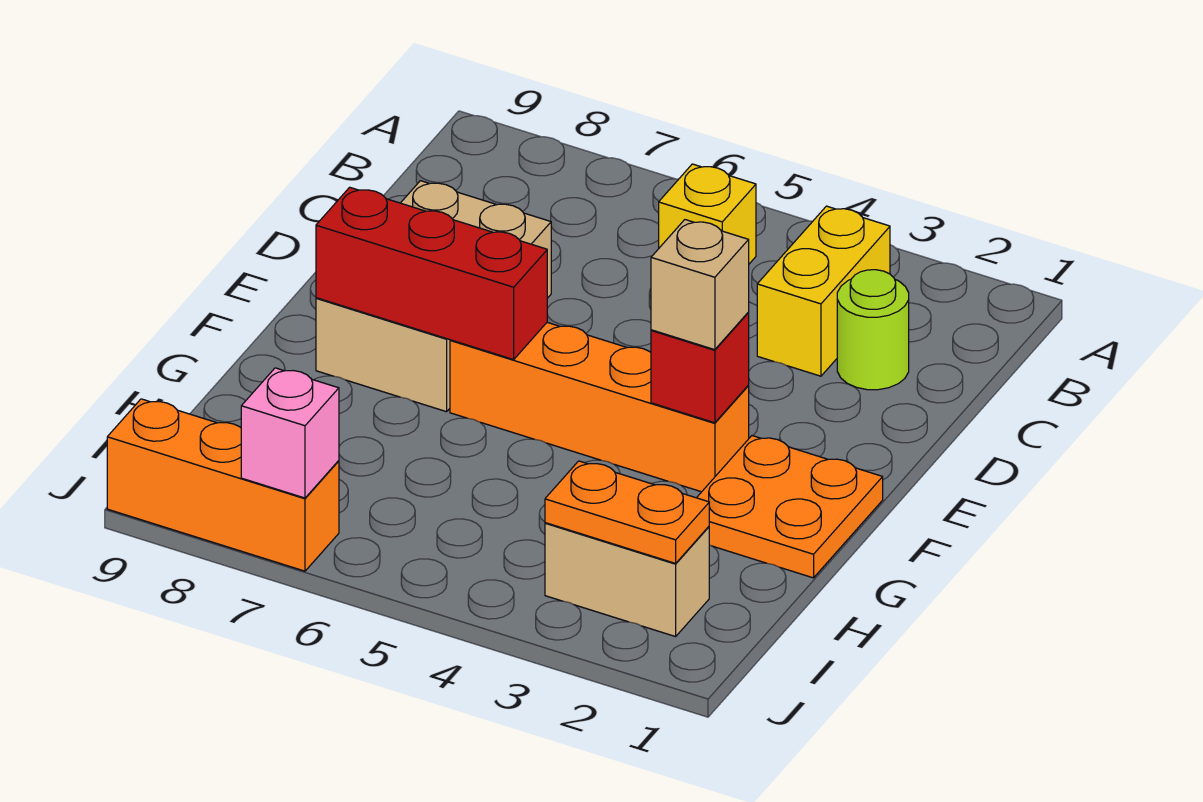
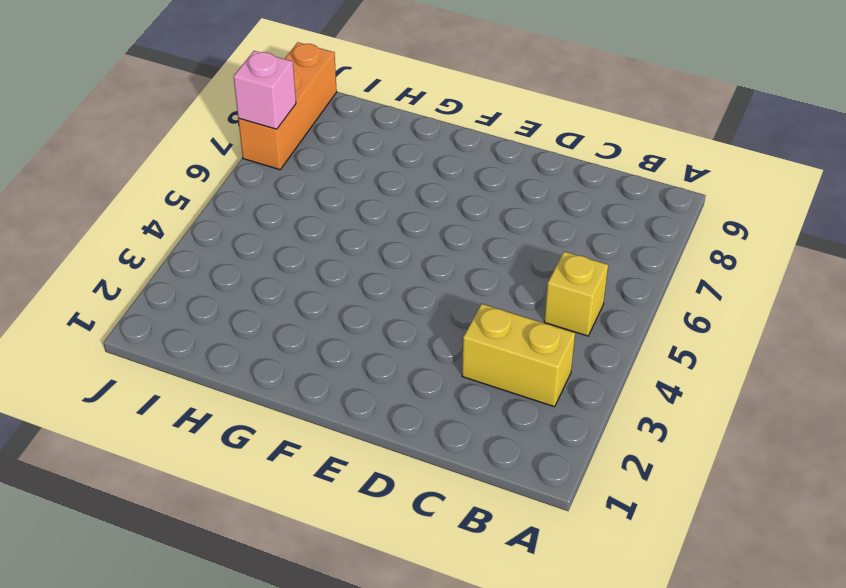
none -> lime 1x1 round brick [837,270,909,390]
none -> tan 2x3 brick [316,181,551,412]
none -> orange 2x2 plate [697,436,883,578]

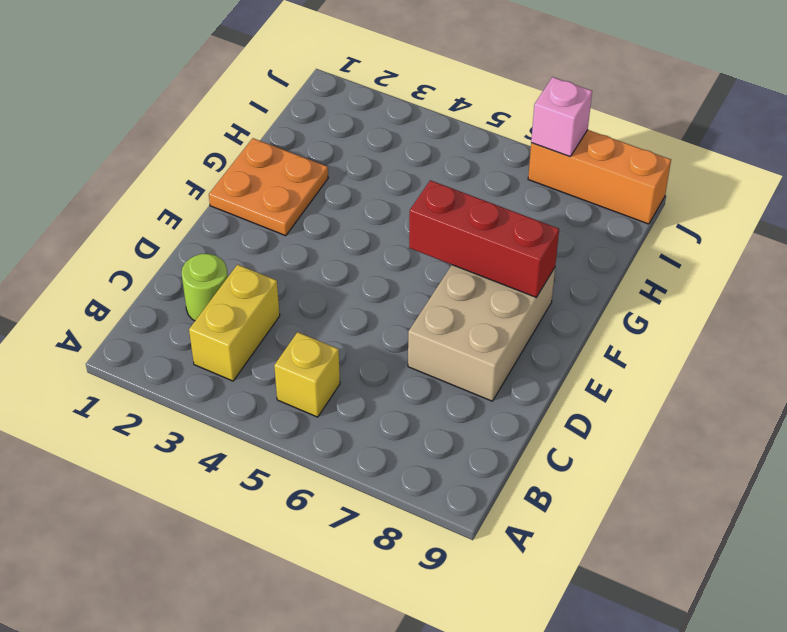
none -> orange 1x4 brick [450,323,749,492]
none -> tan 1x2 brick [545,523,709,637]
none -> red 1x1 brick [651,313,749,423]

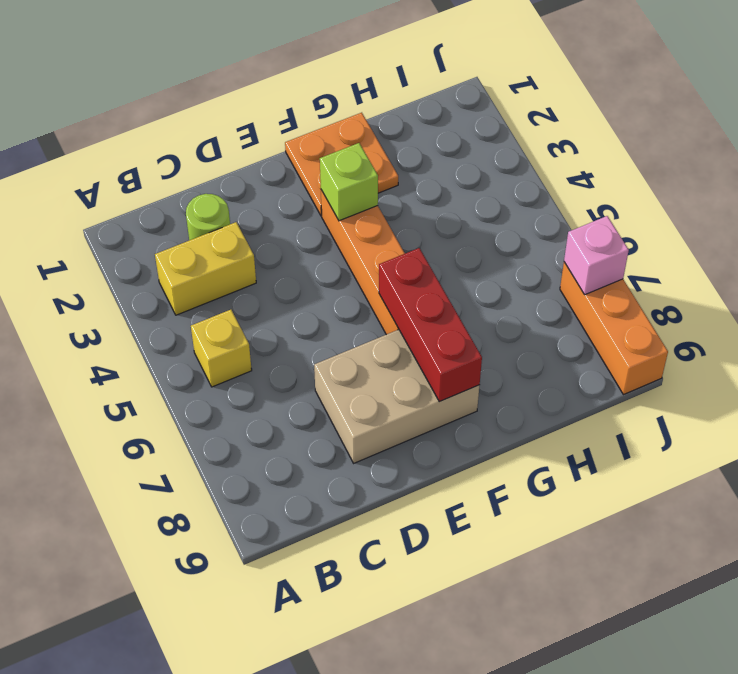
lime 1x1 brick [320,143,378,221] -> red 1x1 brick [651,313,749,423]
none -> tan 1x2 brick [545,523,709,637]
none -> orange 1x2 plate [545,461,709,563]
none -> tan 1x1 brick [651,220,749,350]

